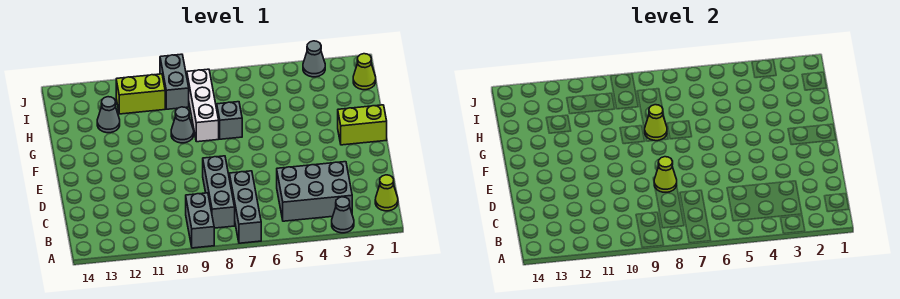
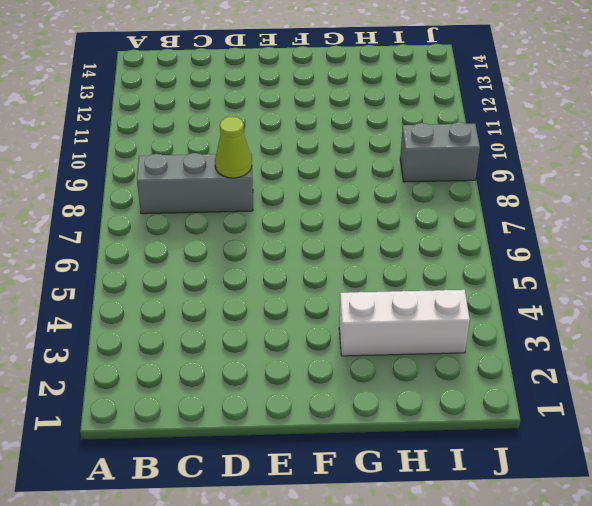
white 1x3 brick [339,290,470,356] -> white 1x3 brick moved to [187,69,219,142]
none -> grey 1x1 cone [332,197,354,233]
none -> grey 1x3 brick [229,171,261,243]
none -> grey 1x2 brick [186,193,214,248]

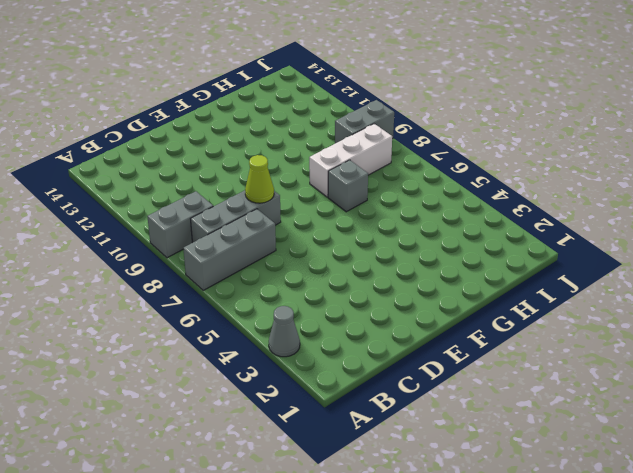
none -> lime 1x1 cone [375,175,398,211]
none -> grey 2x3 brick [277,162,352,221]
none -> lime 1x2 brick [338,105,387,145]

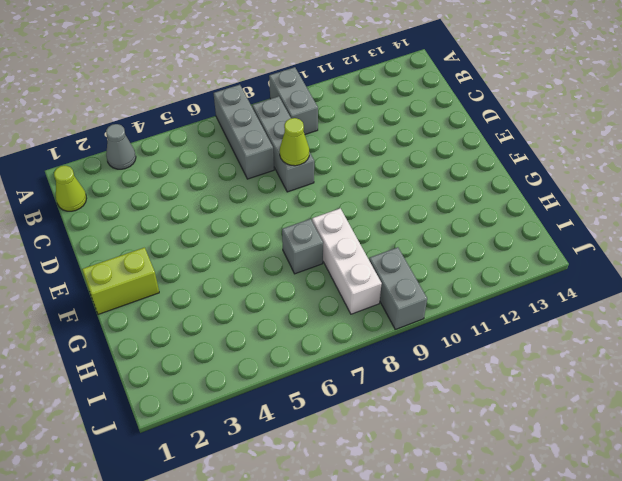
none -> grey 2x3 brick [277,162,352,221]
none -> grey 1x1 cone [171,107,194,143]
none -> grey 1x1 cone [97,97,120,133]

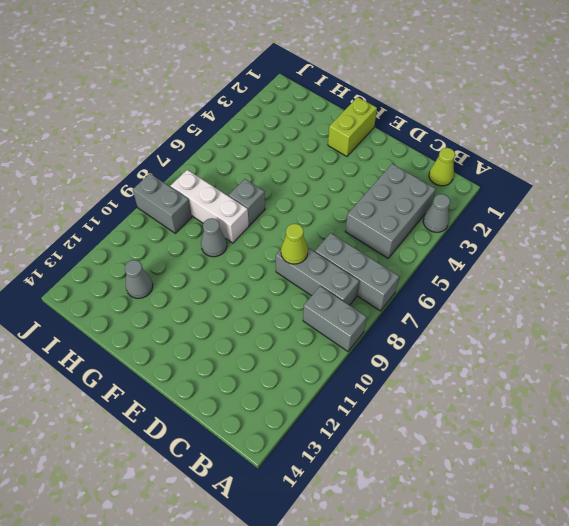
none -> lime 1x1 cone [353,54,376,90]
none -> lime 1x2 brick [116,74,165,114]
none -> grey 1x1 cone [303,41,325,77]

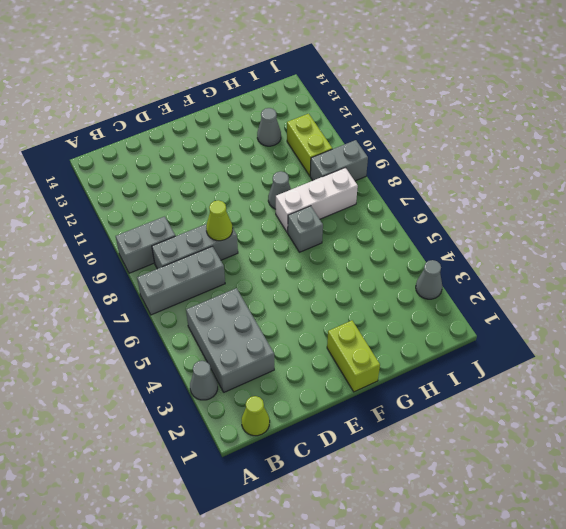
none -> lime 1x1 cone [353,54,376,90]
none -> lime 1x1 cone [645,105,667,141]

